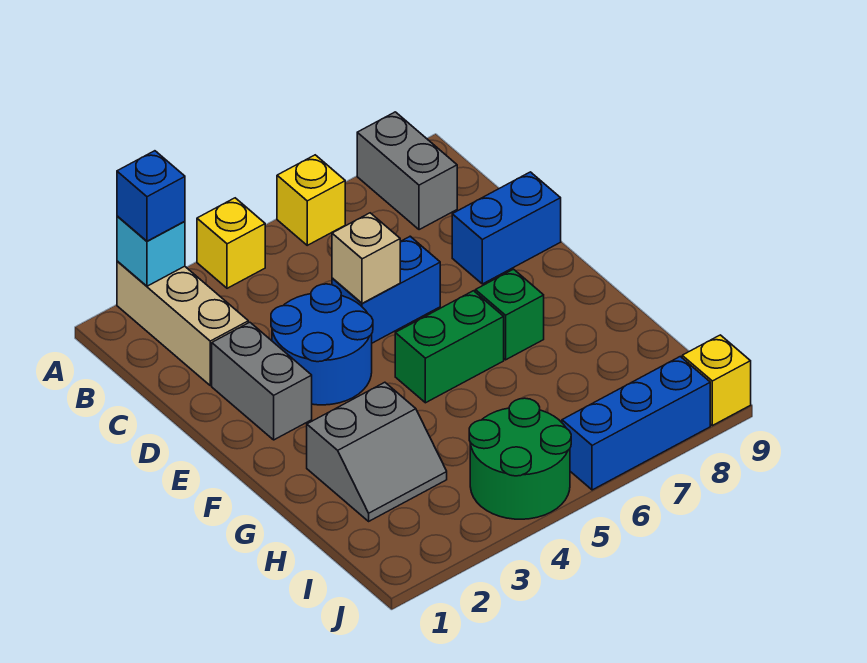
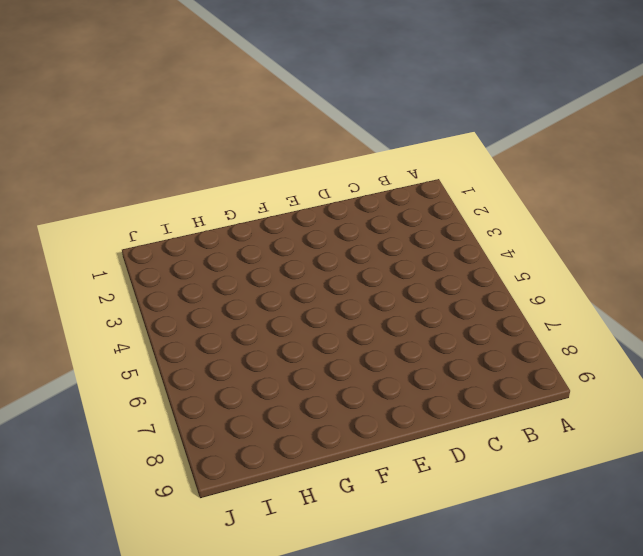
none -> tan 1x3 brick [117,261,248,386]
none -> yellow 1x1 brick [197,198,265,288]
none -> yellow 1x1 brick [277,155,345,245]

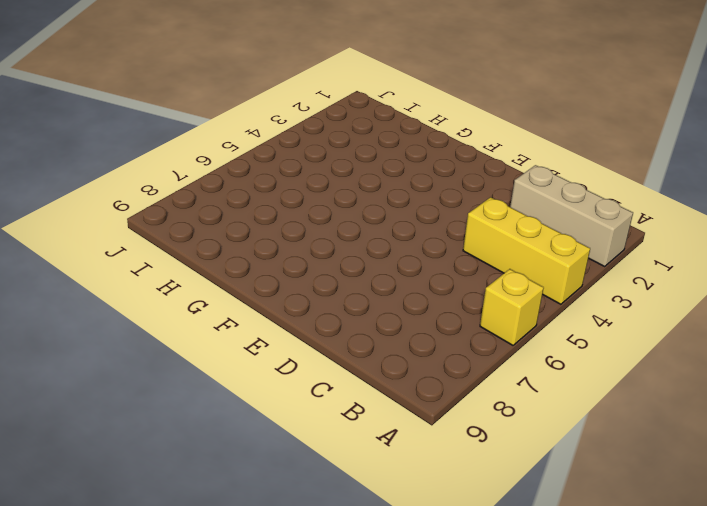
yellow 1x3 brick [463,197,590,304] -> yellow 1x1 brick [197,198,265,288]
none -> grey 1x2 brick [357,112,457,230]
none -> grey 1x2 brick [212,322,312,440]
none -> blue 2x2 round brick [271,284,373,405]

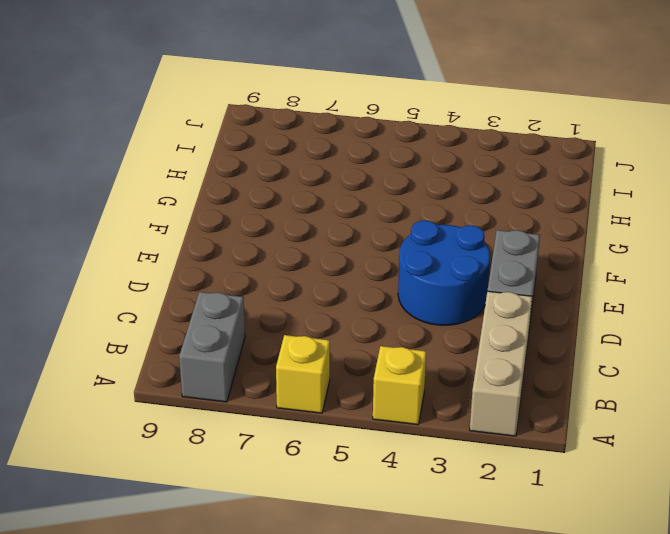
none -> blue 1x2 brick [332,236,440,343]
none -> blue 1x2 brick [452,172,561,284]
none -> green 1x2 brick [395,291,504,403]

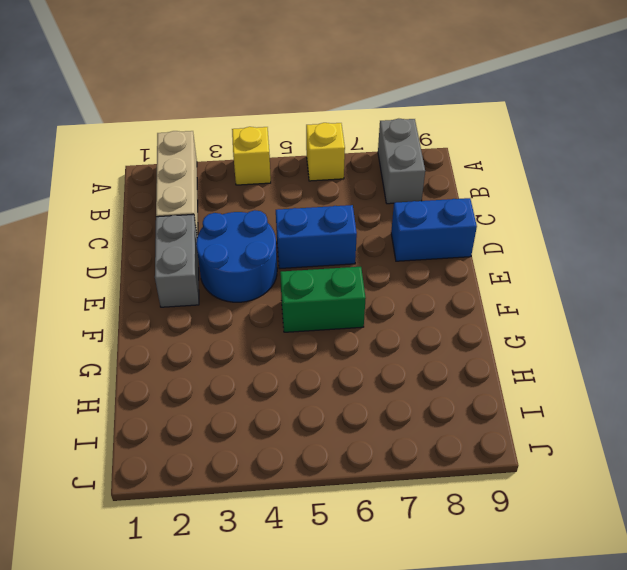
none -> green 1x1 brick [475,269,544,360]
none -> grey 2x2 slope [307,382,447,521]
none -> green 2x2 round brick [469,398,571,519]

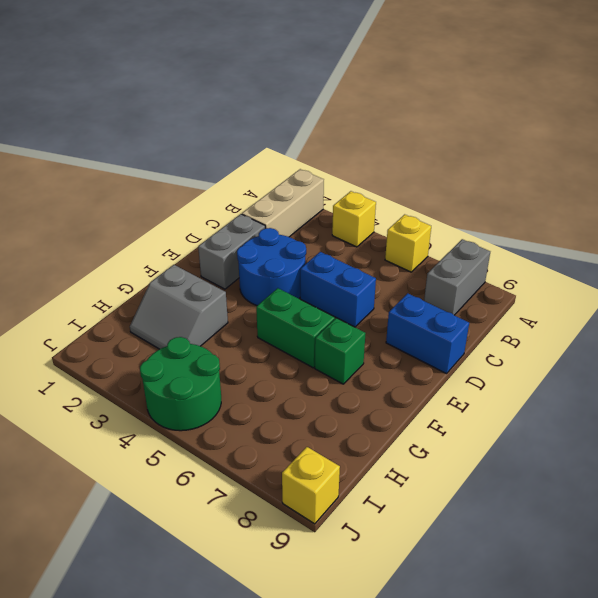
none -> blue 1x3 brick [562,357,710,490]
none -> cyan 1x1 brick [117,216,185,286]
none -> tan 1x1 brick [332,213,400,303]

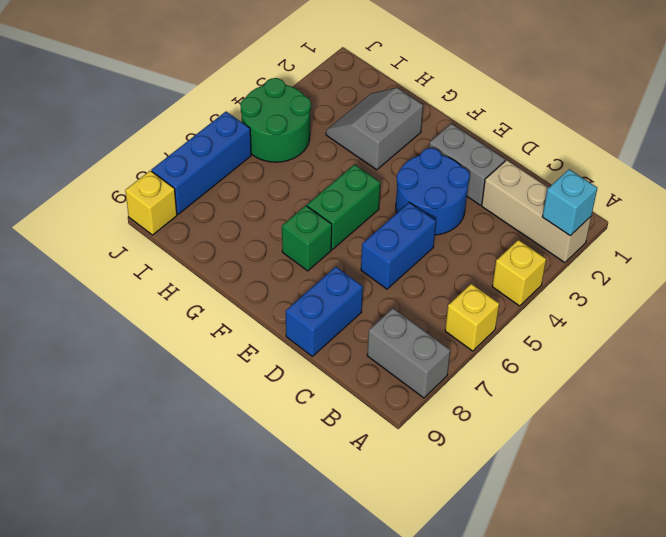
none -> tan 1x1 brick [332,213,400,303]
none -> blue 1x1 brick [117,151,185,241]

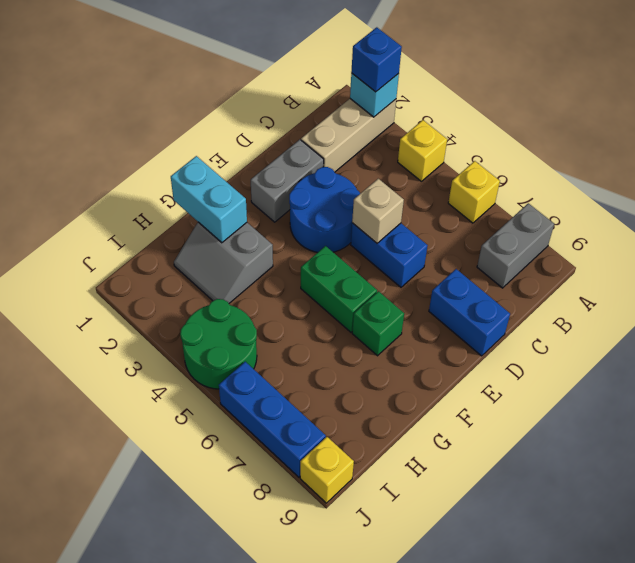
cyan 1x2 brick [171,156,247,243] -> none

